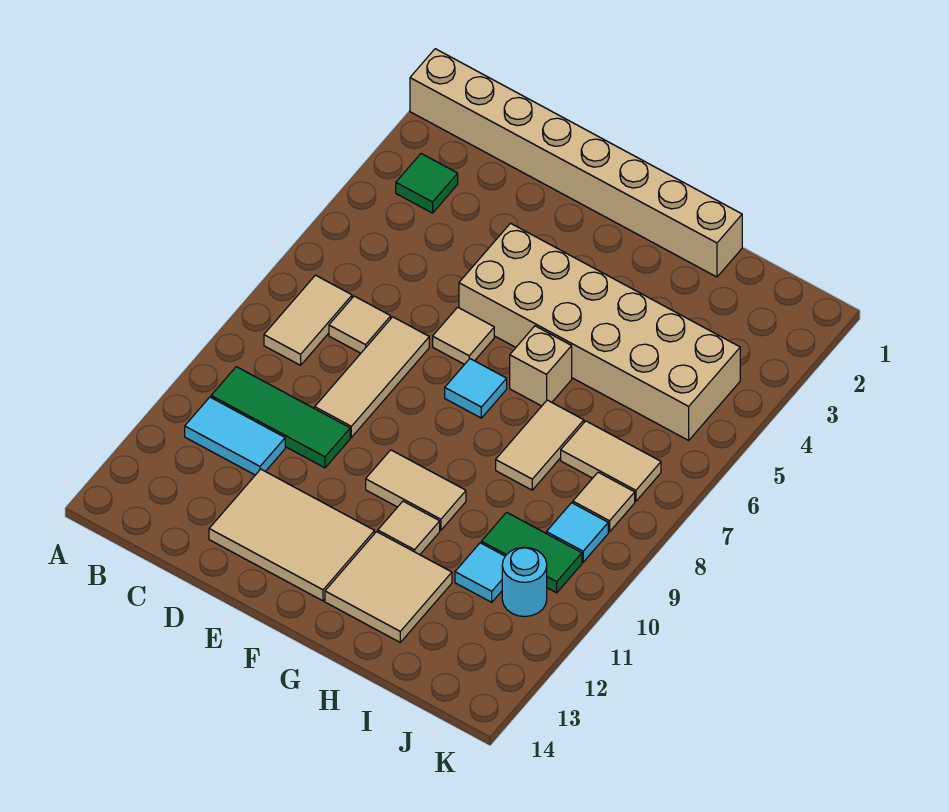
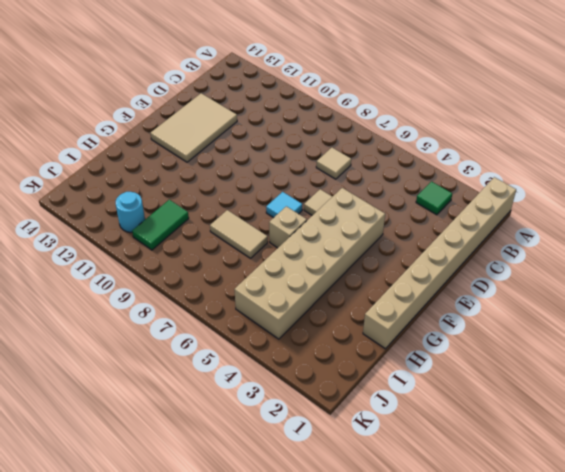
none -> tan 1x2 tile [264,275,352,365]
none -> green 1x3 tile [211,367,350,468]
none -> cyan 1x2 tile [185,397,285,475]

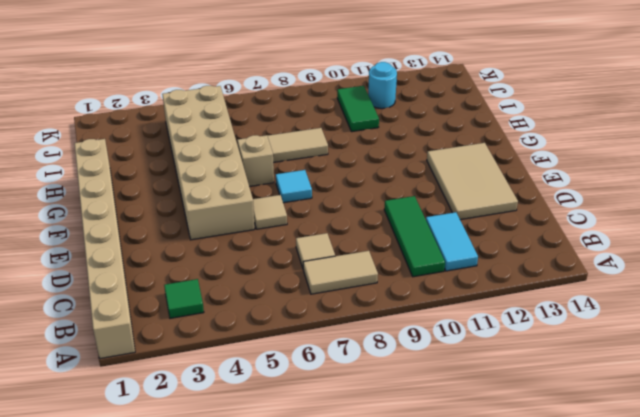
none -> tan 1x3 tile [315,317,429,437]
none -> tan 1x2 tile [366,450,466,530]
none -> tan 1x1 tile [378,501,440,555]

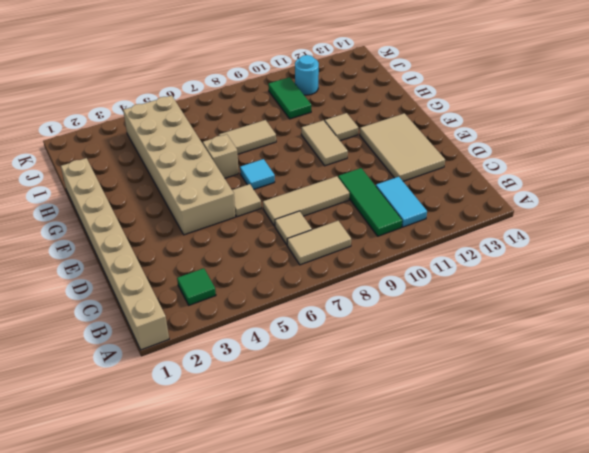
none -> tan 2x2 tile [325,532,452,642]
none -> tan 1x2 tile [561,421,661,501]
none -> cyan 1x1 tile [455,543,505,602]

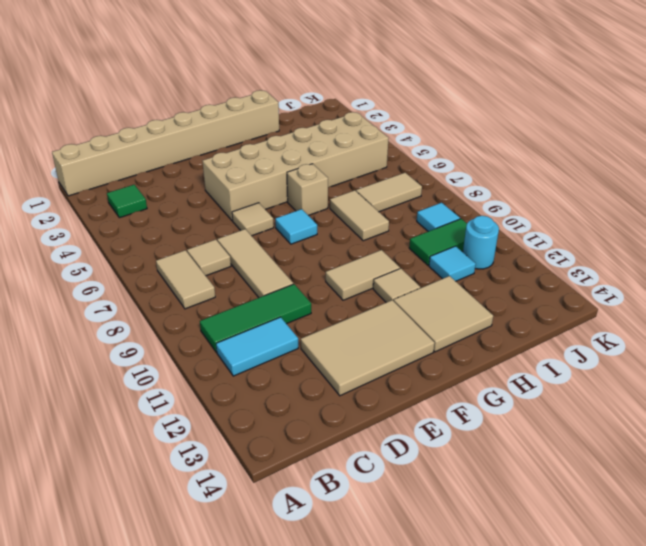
none -> tan 1x1 tile [573,472,635,532]

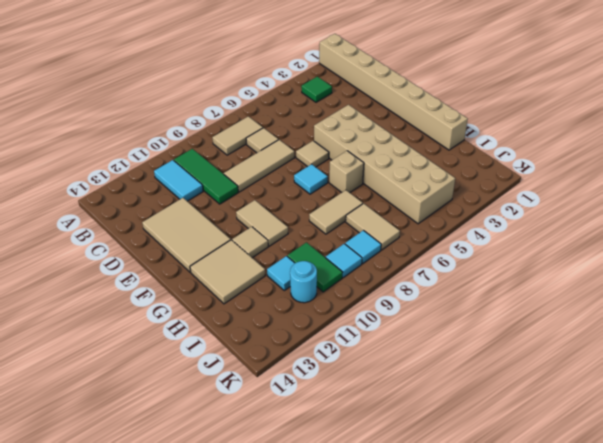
cyan 1x1 tile [345,230,381,263] -> tan 1x1 tile [573,472,635,532]

